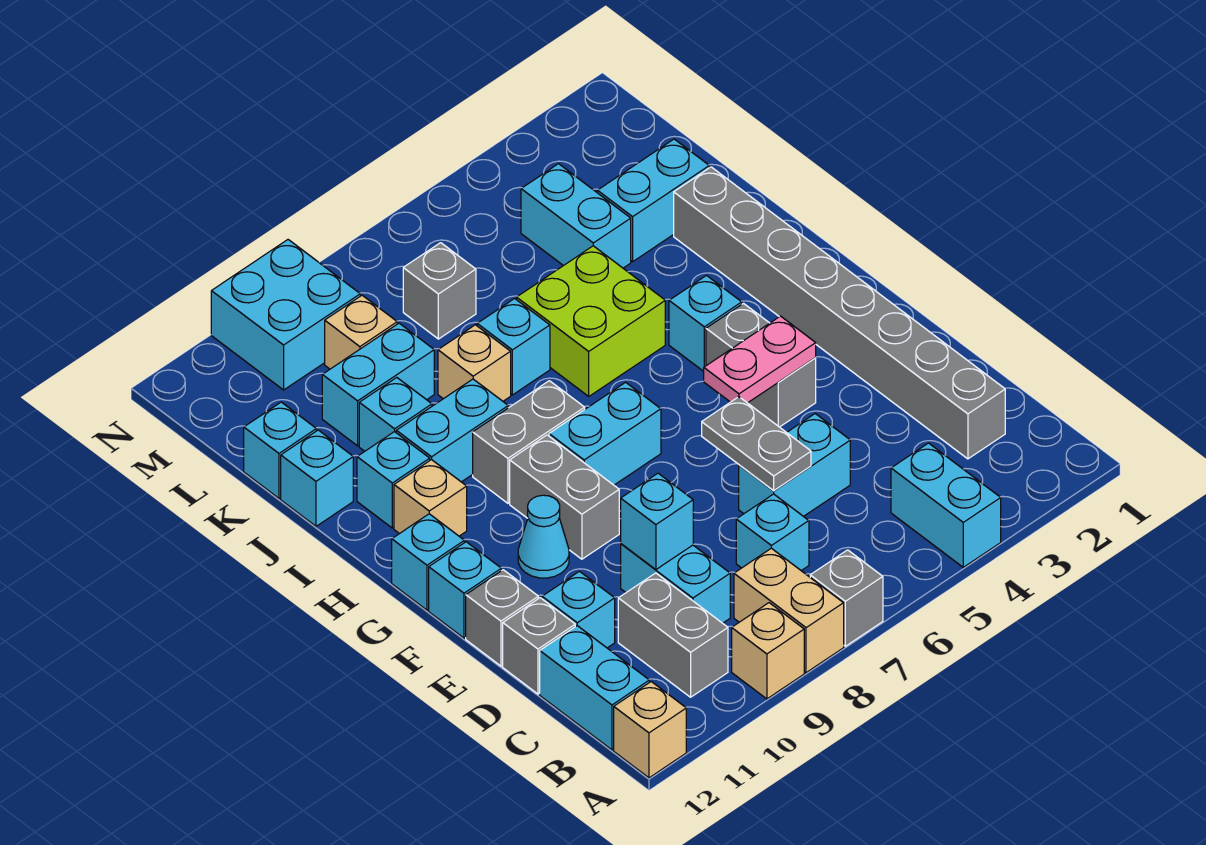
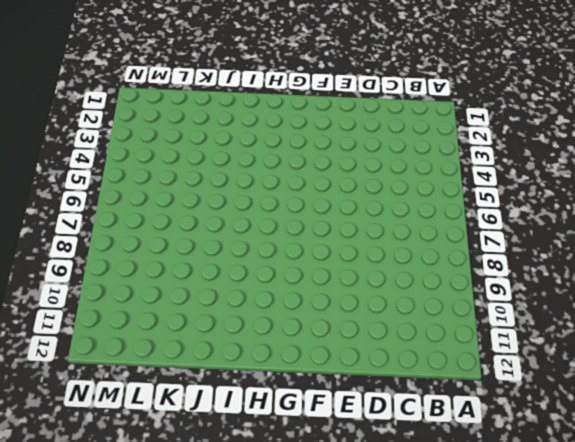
none -> cyan 1x2 brick [891,443,1001,567]
none -> grey 1x1 brick [810,550,883,646]
none -> tan 1x2 brick [734,548,844,673]
none -> tan 1x1 brick [732,603,804,699]

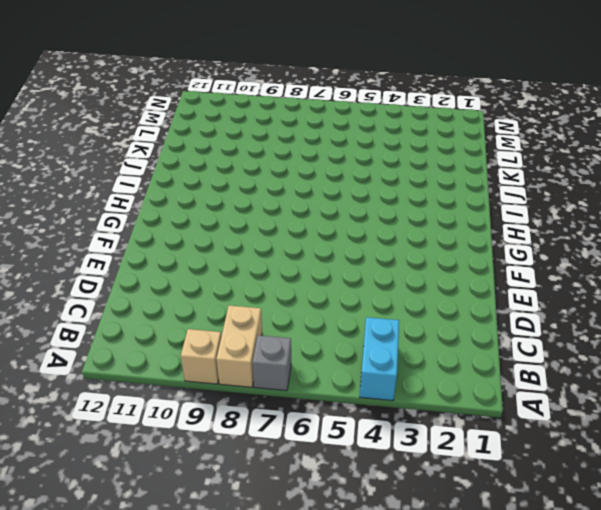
none -> tan 1x1 brick [614,682,686,778]
none -> grey 1x2 brick [618,573,728,697]
none -> cyan 1x2 brick [540,626,649,750]
none -> grey 1x8 brick [674,167,1005,459]

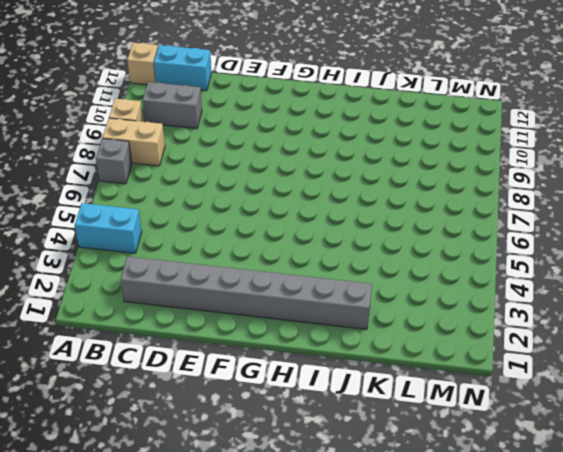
none -> cyan 1x1 brick [736,494,809,571]
none -> cyan 1x2 brick [621,544,730,623]
none -> cyan 1x2 brick [739,414,850,516]
none -> cyan 1x1 brick [542,571,615,648]

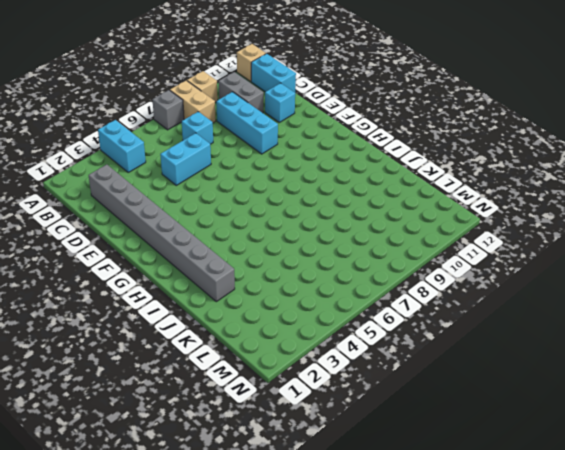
cyan 1x3 brick [216,92,278,154] -> cyan 1x2 brick [621,544,730,623]
none -> grey 1x1 brick [503,598,575,694]
none -> grey 1x1 brick [466,570,538,666]
none -> grey 1x2 brick [706,304,816,427]
none -> grey 1x2 brick [510,435,619,559]

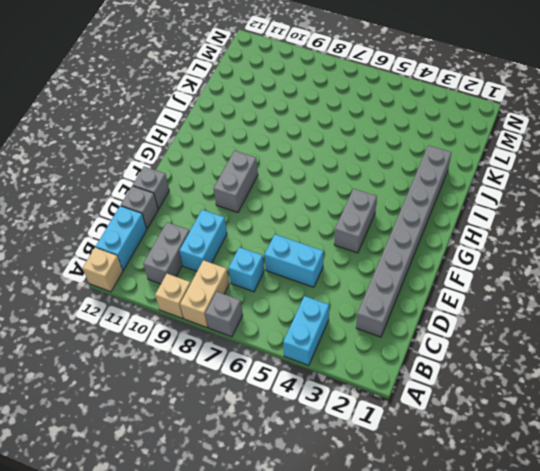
none -> cyan 1x1 brick [542,571,615,648]
none -> cyan 1x1 cone [518,495,569,578]
none -> cyan 1x1 brick [429,542,501,638]
none -> cyan 1x2 brick [549,382,661,485]

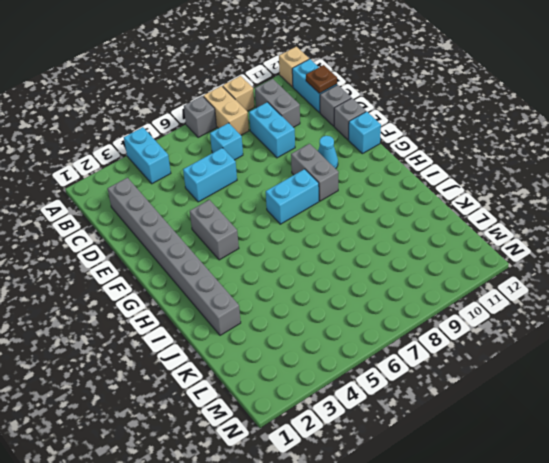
brown 1x1 plate [306,65,337,93] -> none
none -> cyan 1x1 brick [542,571,615,648]
none -> cyan 1x1 brick [392,514,464,610]
none -> cyan 1x1 brick [669,276,742,371]
none -> grey 1x2 brick [473,381,585,503]

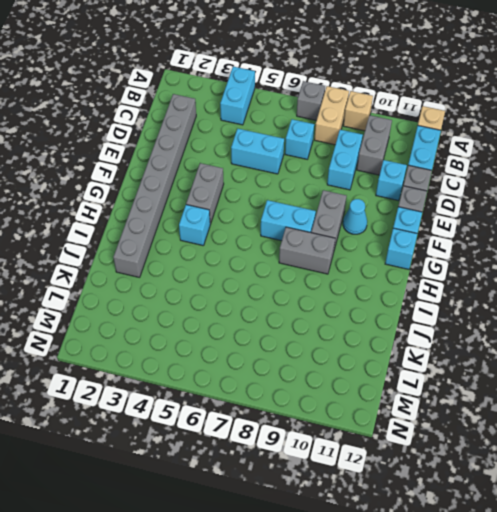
none -> tan 1x1 brick [394,459,467,536]
none -> lime 2x2 brick [517,246,665,396]
none -> cyan 1x2 brick [396,379,508,482]
none -> cyan 1x1 brick [357,432,430,528]

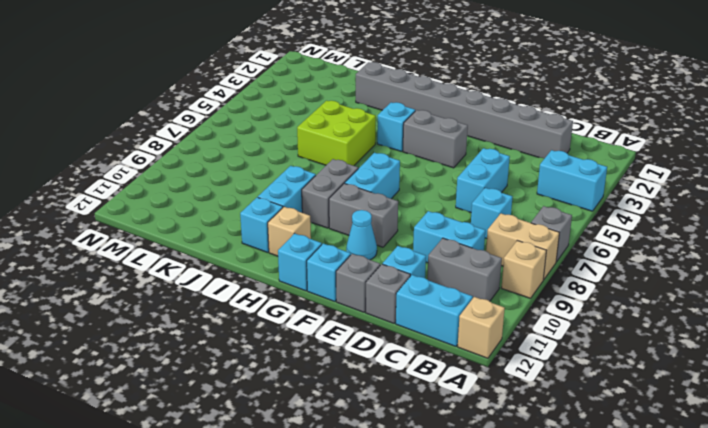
none -> cyan 1x1 brick [477,299,550,395]
none -> tan 1x1 brick [438,325,511,401]
none -> cyan 1x1 brick [359,377,432,451]
none -> cyan 1x1 brick [281,430,353,526]

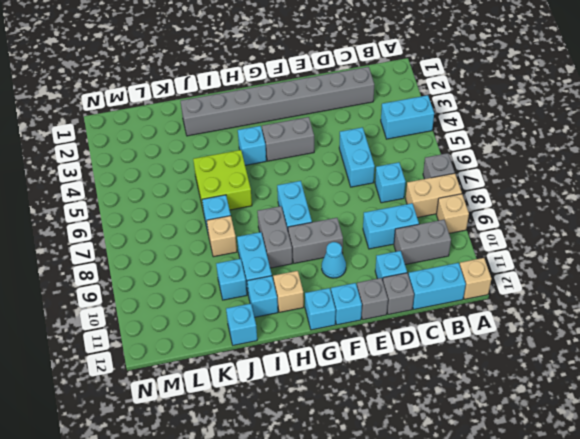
none -> cyan 1x2 brick [597,139,709,262]
none -> cyan 1x2 brick [521,164,631,268]
none -> cyan 1x2 brick [322,323,434,446]
none -> cyan 1x1 brick [244,402,316,498]

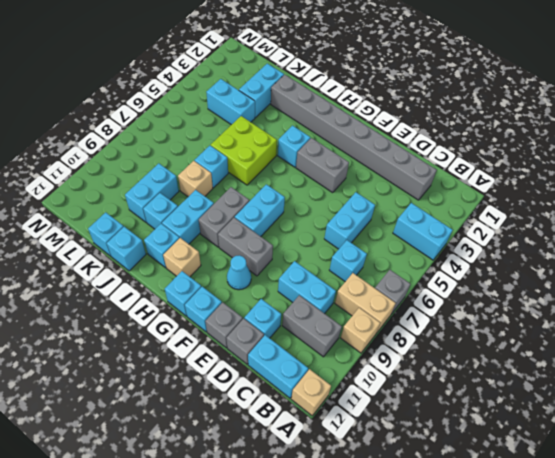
none -> grey 1x1 brick [403,243,476,339]
none -> tan 1x1 brick [325,295,397,369]
none -> cyan 2x2 brick [211,240,360,390]
none -> grey 1x2 plate [702,397,811,491]

